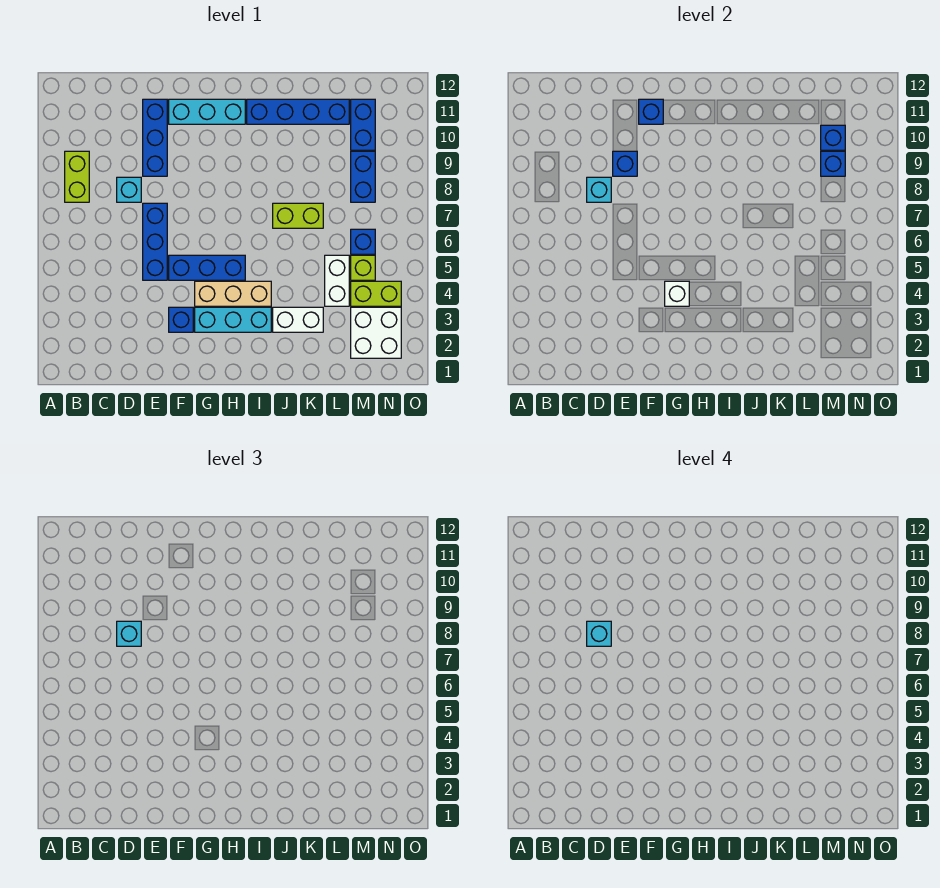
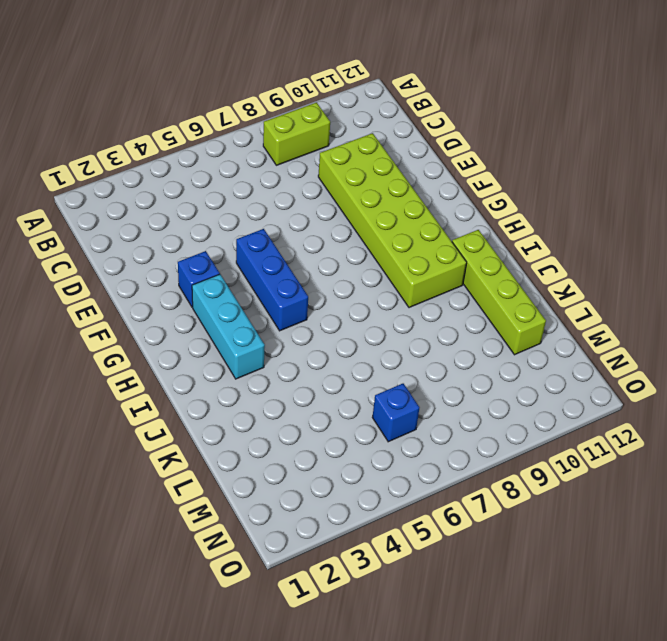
lime 2x6 brick [318,133,467,308] -> blue 1x3 brick [143,99,167,176]
lime 1x4 brick [452,230,546,355] -> blue 1x4 brick [247,99,349,124]
none -> cyan 1x1 brick [117,177,141,202]
none -> blue 1x3 brick [143,203,167,280]
none -> cyan 1x3 brick [169,99,245,124]

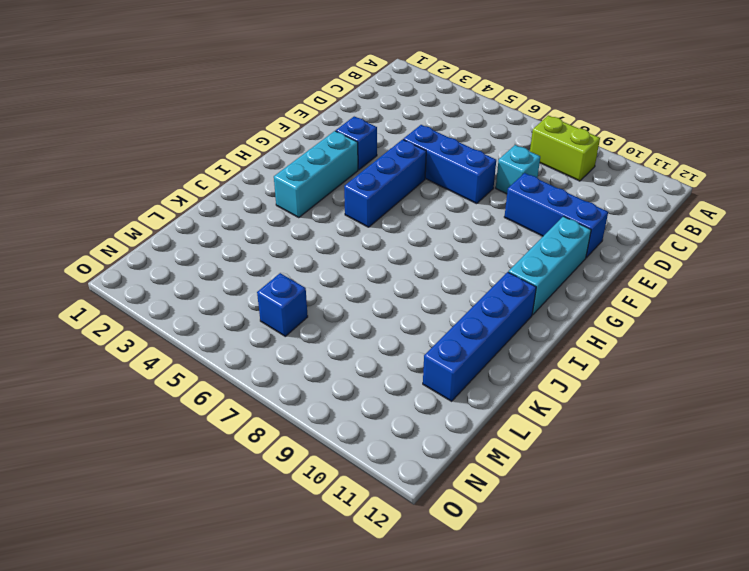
none -> tan 1x3 brick [195,281,271,306]
none -> white 1x2 brick [273,307,323,332]
none -> lime 1x2 brick [273,203,323,228]

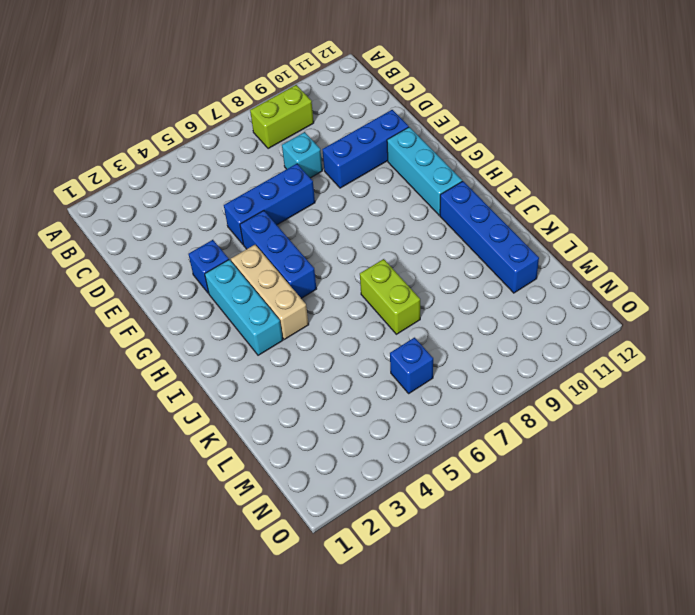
none -> white 1x2 brick [273,307,323,332]
none -> white 1x2 brick [325,255,349,306]
none -> white 2x2 brick [351,307,401,358]

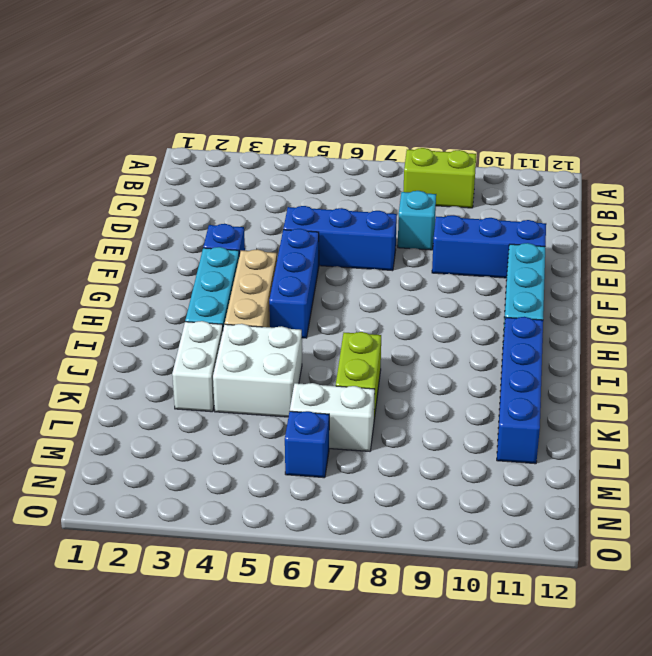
white 2x2 brick [213,324,302,417] -> white 2x2 brick moved to [351,307,401,358]
white 1x2 brick [290,383,375,451] -> white 1x2 brick moved to [325,255,349,306]
none -> lime 1x2 brick [351,281,401,306]
none -> lime 1x1 brick [351,255,375,280]
none -> blue 1x2 brick [351,151,375,202]

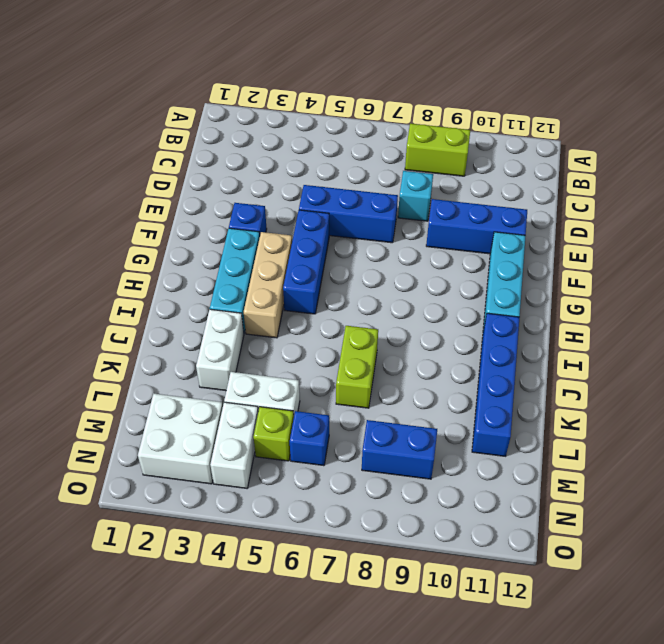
white 1x2 brick [210,402,258,488] -> lime 1x2 brick [351,281,401,306]
none -> blue 1x2 brick [351,99,375,150]
none -> cyan 1x1 brick [587,177,611,202]
none -> blue 1x1 brick [613,151,637,176]

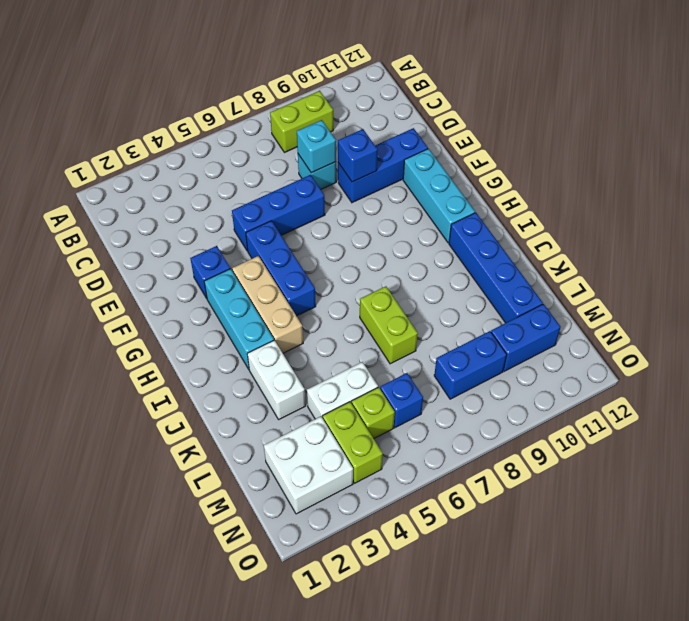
none -> blue 1x1 brick [639,99,663,124]
none -> white 1x1 brick [665,281,689,306]
none -> blue 1x1 brick [821,151,845,176]

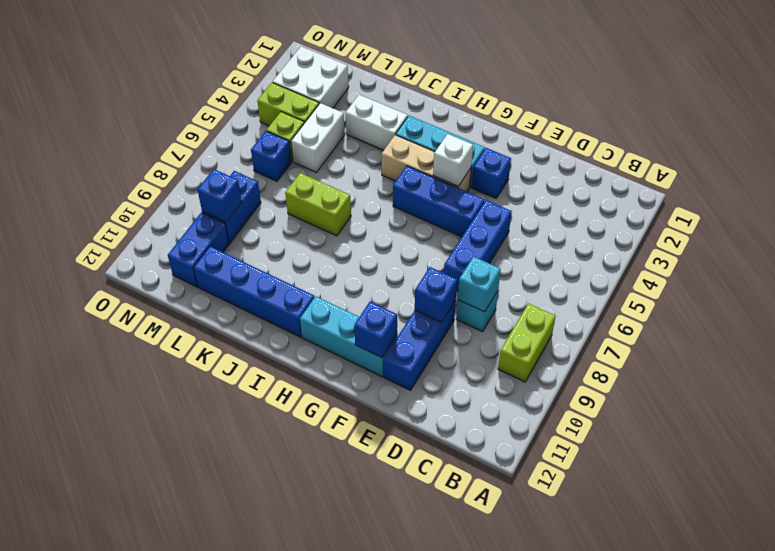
none -> blue 1x1 brick [821,125,845,150]
none -> cyan 1x1 brick [117,621,141,646]
none -> cyan 1x1 brick [587,621,611,646]

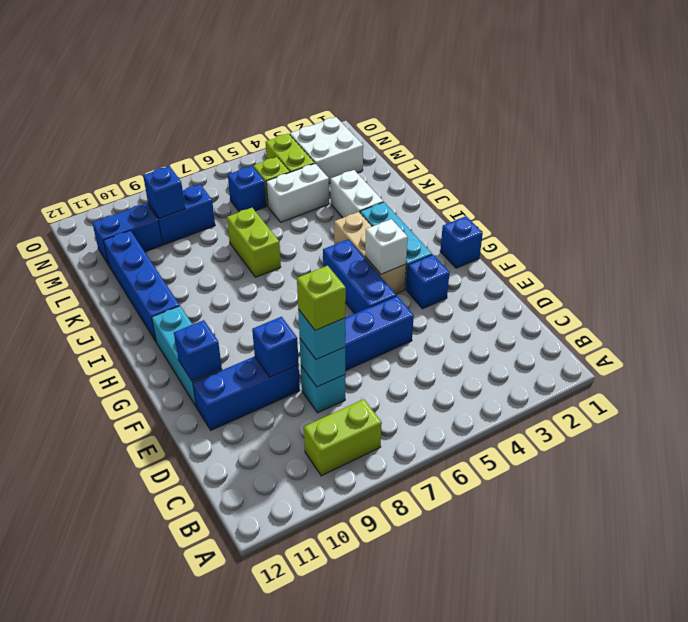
lime 1x1 brick [297,266,346,331] -> cyan 1x1 brick [587,621,611,646]
blue 1x1 brick [440,216,483,268] -> blue 1x1 brick moved to [821,125,845,150]

